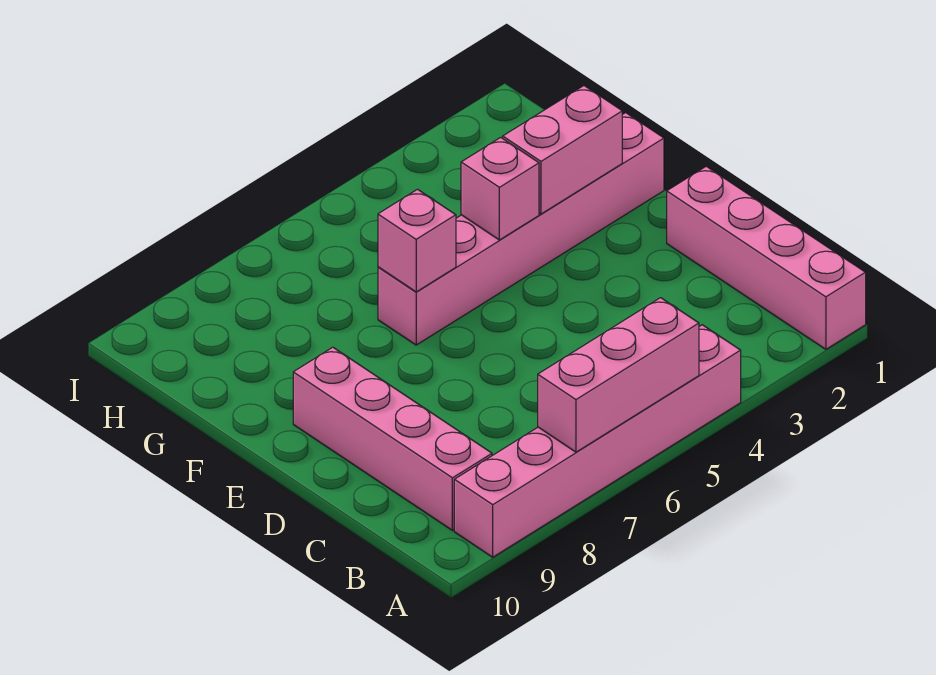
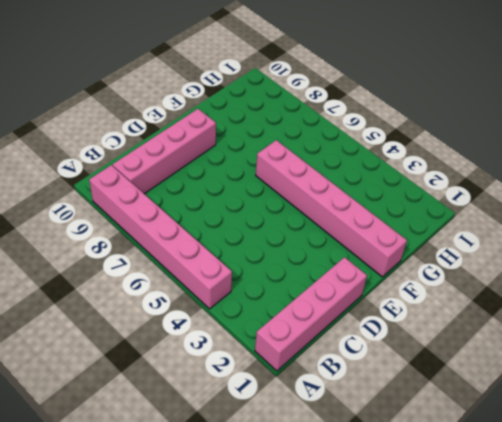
none -> pink 1x3 brick [538,298,699,452]
none -> pink 1x2 brick [503,86,622,214]

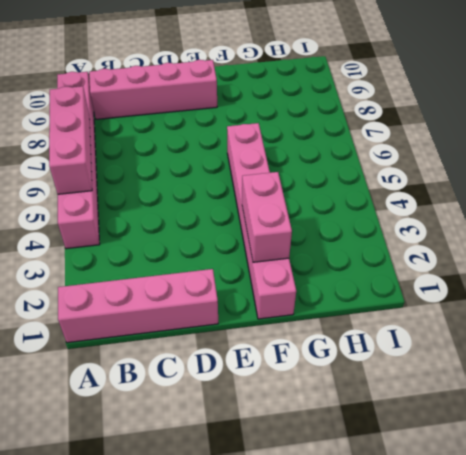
none -> pink 1x1 brick [461,137,539,240]
none -> pink 1x1 brick [378,189,456,292]

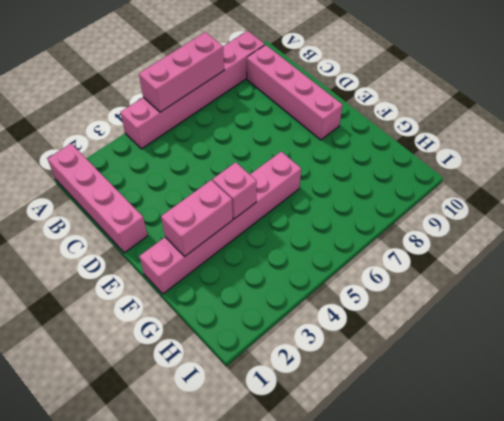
none -> pink 1x1 brick [378,189,456,292]

